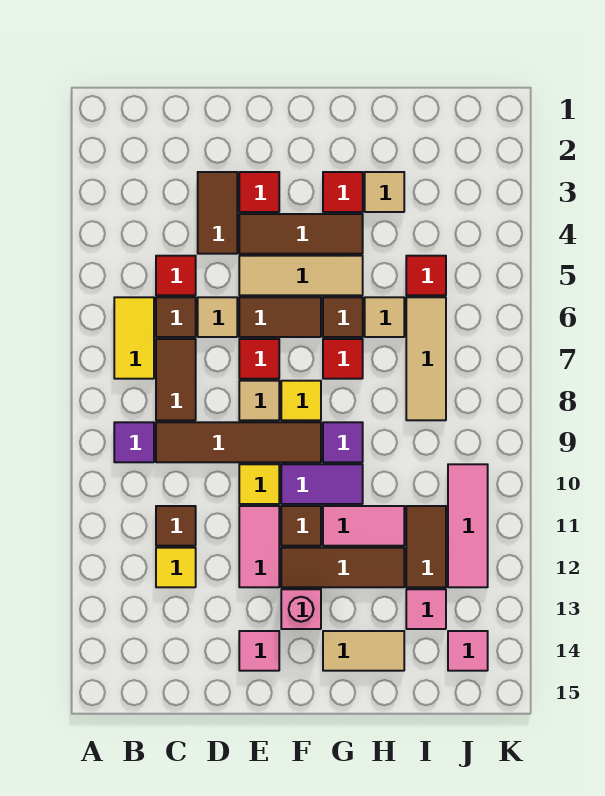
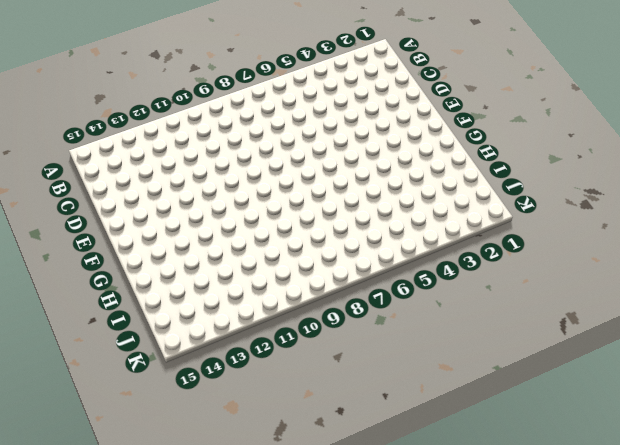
none -> yellow 1x2 tile [114,297,154,379]
none -> purple 1x1 tile [114,422,154,462]
none -> red 1x1 tile [156,256,196,295]
none -> brown 1x1 tile [156,297,196,337]

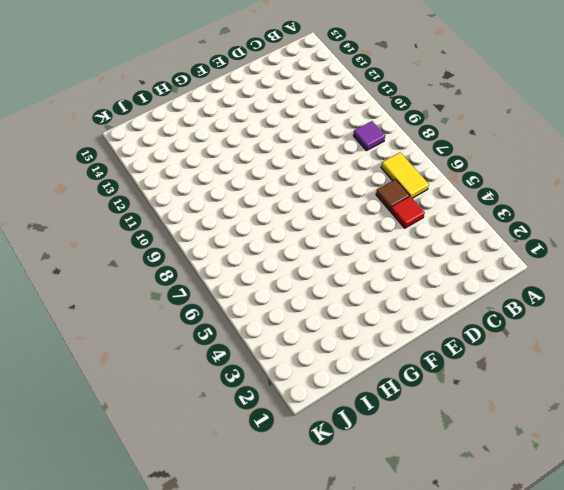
none -> brown 1x2 tile [156,339,196,420]
none -> brown 1x4 tile [156,422,321,462]
none -> brown 1x1 tile [156,506,196,546]
none -> yellow 1x1 tile [156,548,196,587]

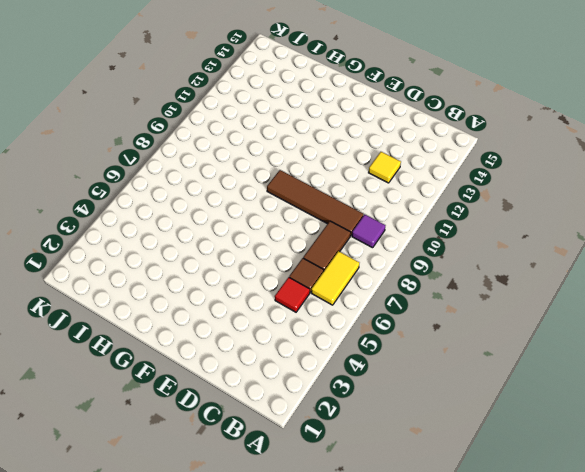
none -> brown 1x1 tile [156,506,196,546]
none -> brown 1x2 tile [198,172,237,254]
none -> tan 1x1 tile [198,297,237,337]
none -> red 1x1 tile [239,172,279,212]

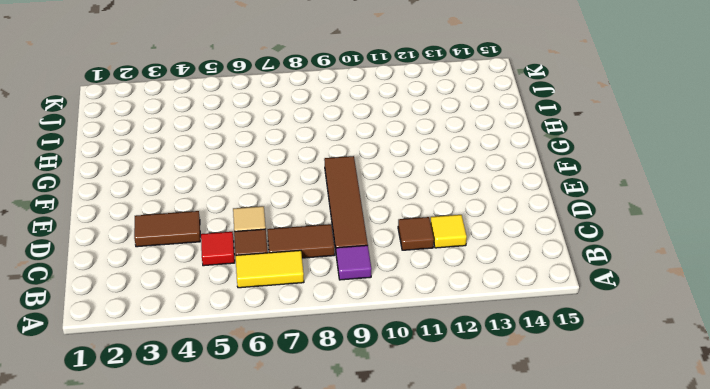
none -> red 1x1 tile [239,172,279,212]
none -> brown 1x3 tile [239,214,363,254]
none -> tan 1x3 tile [239,256,363,295]
none -> brown 1x2 tile [239,297,321,337]

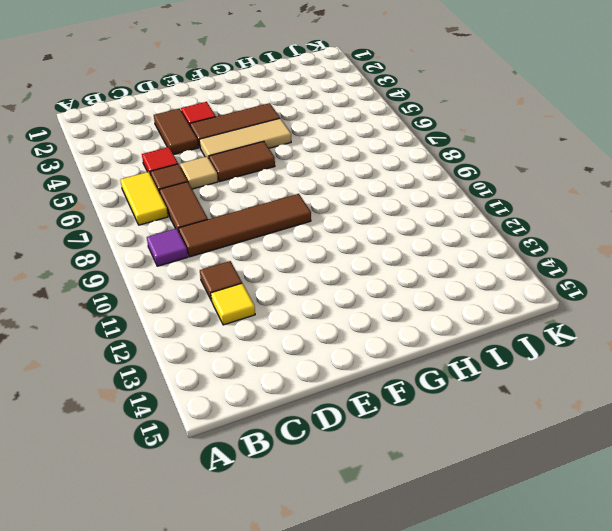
none -> red 1x1 tile [239,339,279,379]
none -> tan 1x1 tile [239,381,279,420]
none -> yellow 1x1 tile [239,464,279,504]
none -> pink 1x2 tile [239,506,279,587]

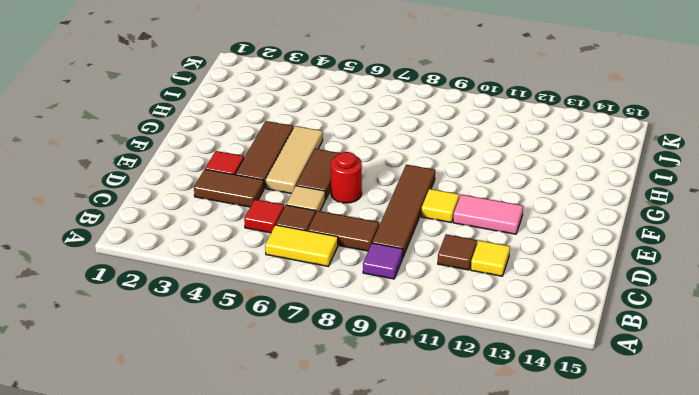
red 1x1 round brick [331,152,362,203] -> red 1x1 tile [239,339,279,379]
none -> tan 1x1 tile [239,381,279,420]
none -> pink 1x1 tile [239,631,279,671]
none -> yellow 1x1 tile [281,381,321,420]
none -> purple 1x2 tile [281,464,363,504]

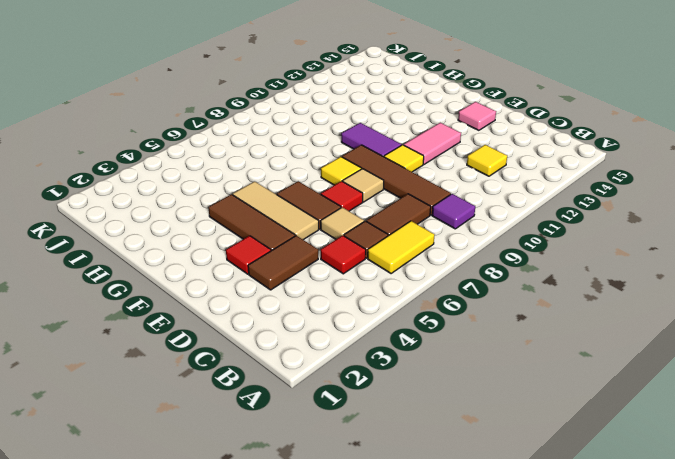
none -> brown 1x1 tile [156,506,196,546]
none -> brown 1x1 tile [281,506,321,546]
none -> brown 1x3 tile [281,548,404,587]
none -> pink 1x1 brick [281,589,321,629]

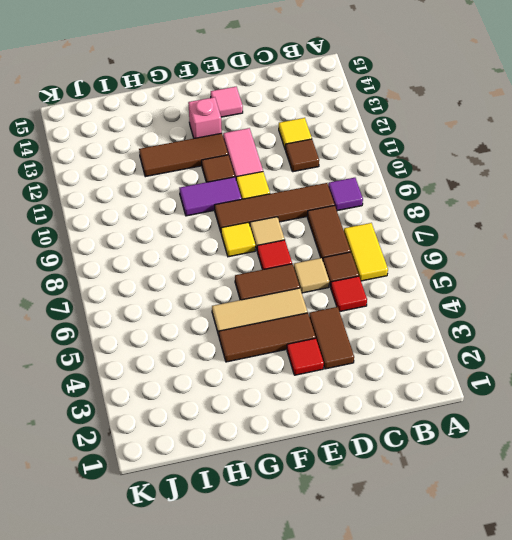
none -> red 1x1 tile [323,172,363,212]
none -> brown 1x1 tile [323,297,363,337]
none -> red 1x1 tile [323,339,363,379]
none -> purple 1x1 tile [323,422,363,462]

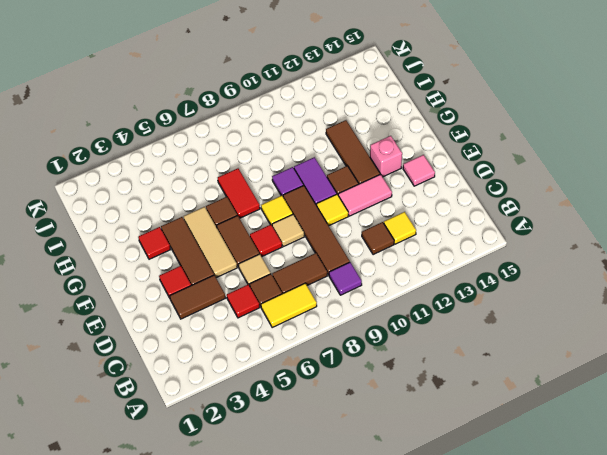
red 1x2 tile [218,168,260,218] -> red 1x1 tile [323,339,363,379]
none -> pink 1x2 tile [323,506,404,546]
none -> tan 1x2 tile [323,631,404,671]
none -> tan 1x1 tile [365,172,404,212]
none -> tan 1x1 tile [365,297,404,337]

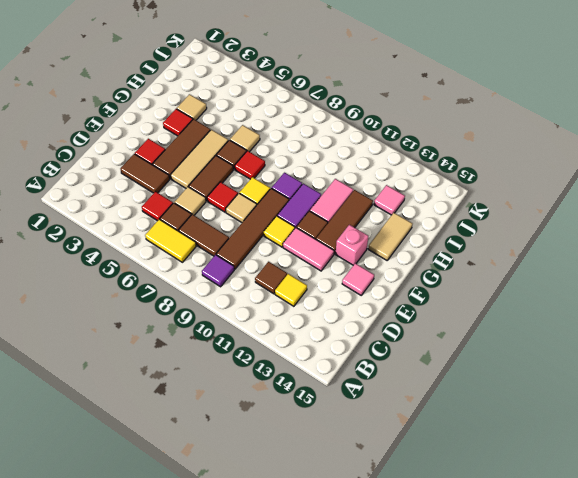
none -> red 1x1 tile [406,256,446,295]
none -> tan 1x3 tile [406,297,446,420]
none -> brown 1x2 tile [406,506,446,587]
none -> pink 1x3 tile [448,464,488,587]

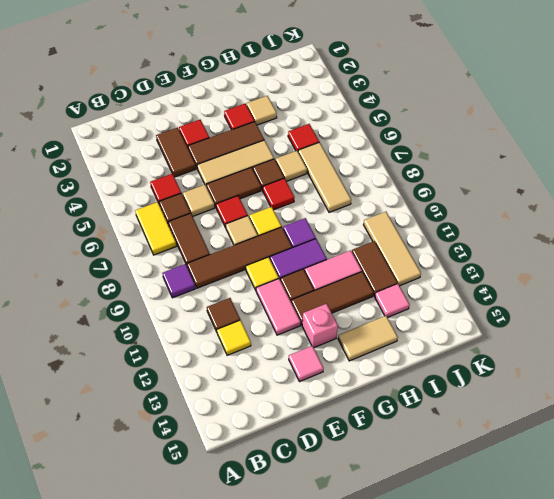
tan 1x3 tile [364,212,421,286] -> pink 1x3 tile [448,464,488,587]
none -> pink 1x1 tile [448,631,488,671]

